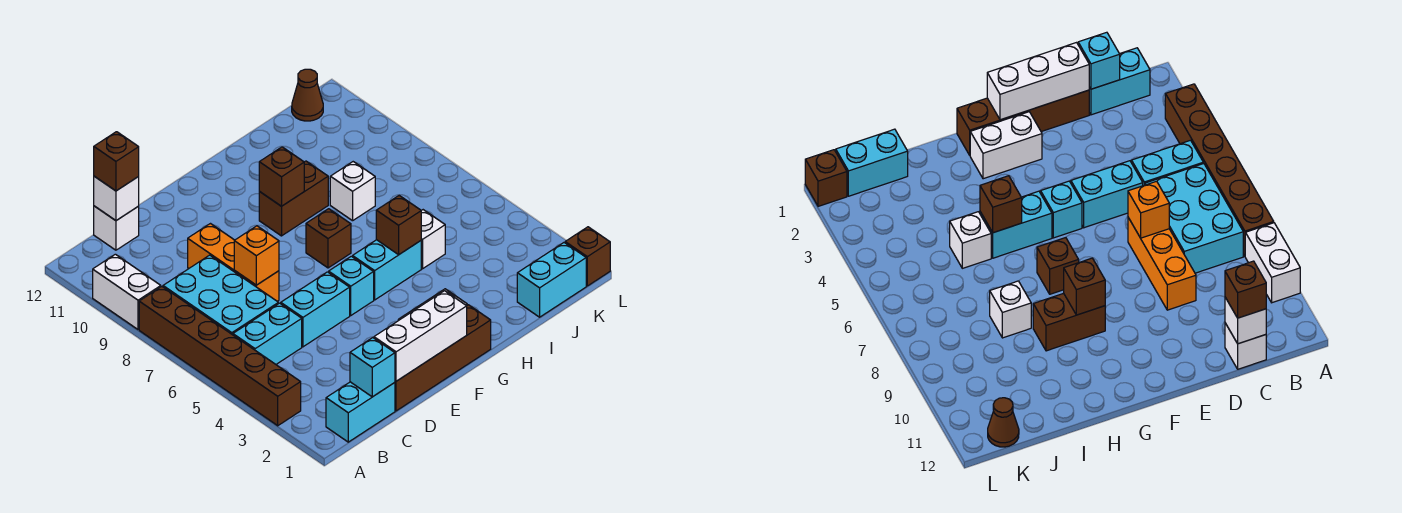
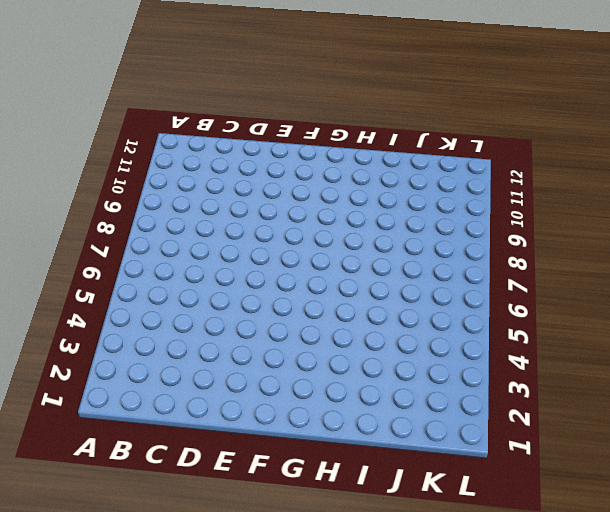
none -> brown 1x6 brick [139,287,301,426]
none -> white 1x2 brick [93,254,161,329]
none -> cyan 1x2 brick [326,382,395,442]

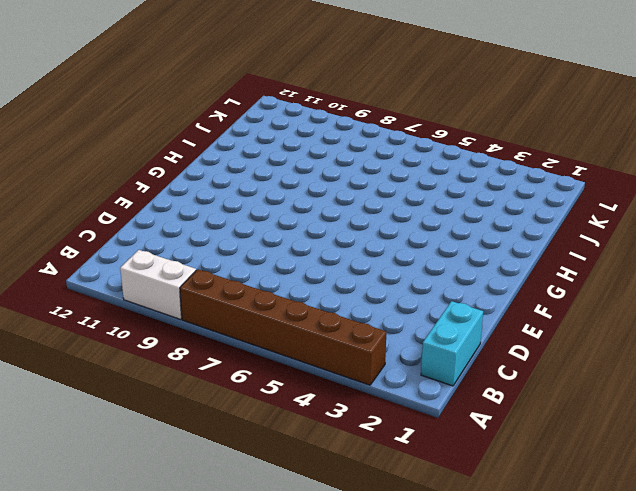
none -> cyan 1x2 brick [233,303,302,364]
none -> cyan 2x3 brick [163,255,279,335]
none -> white 1x1 brick [94,206,139,250]

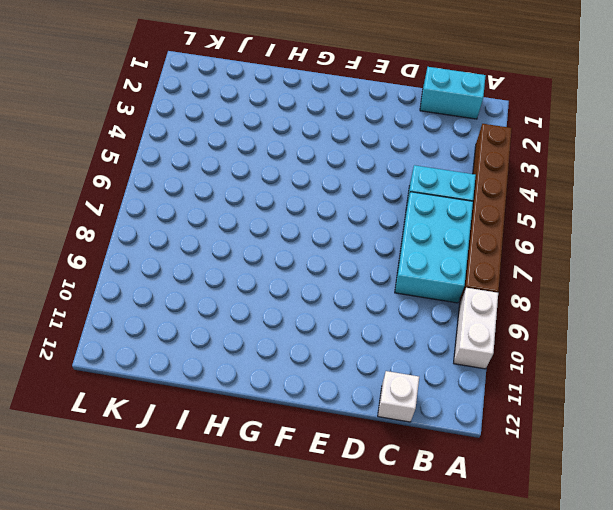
none -> brown 1x4 brick [395,305,491,411]
none -> cyan 1x2 brick [281,272,350,347]
none -> orange 1x3 brick [188,224,279,301]

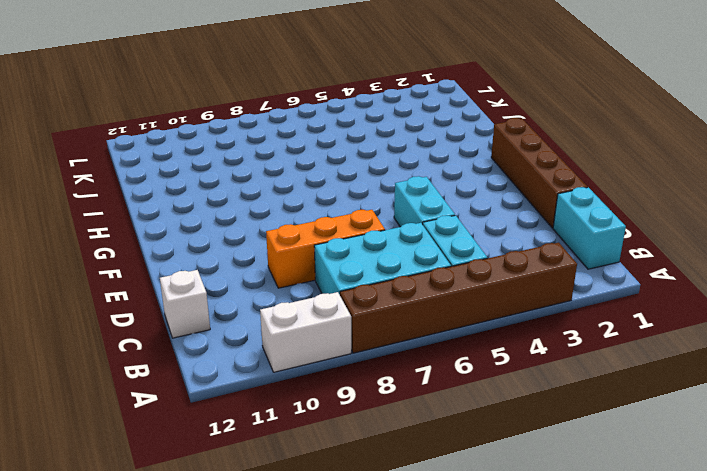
none -> white 1x2 brick [970,112,1042,179]
none -> cyan 1x1 brick [329,256,374,315]
none -> cyan 1x2 brick [353,240,421,300]

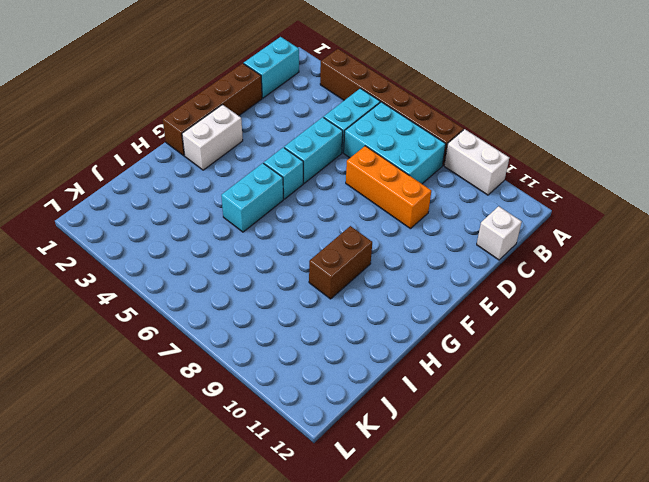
none -> brown 1x1 brick [306,209,351,268]
none -> white 1x1 brick [421,210,445,269]
none -> white 1x1 brick [330,162,375,221]

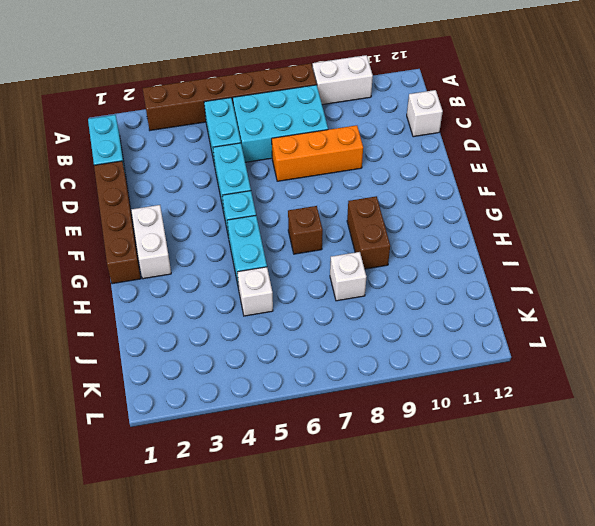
none -> cyan 1x2 brick [517,243,586,317]
none -> brown 1x1 cone [292,69,323,121]
none -> brown 1x1 brick [565,227,610,286]

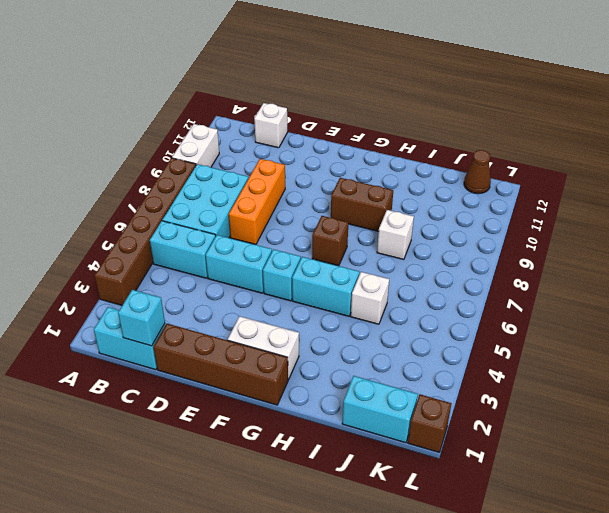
none -> white 1x1 brick [94,176,139,221]
none -> white 1x3 brick [374,291,467,381]
none -> orange 1x1 brick [234,226,279,285]

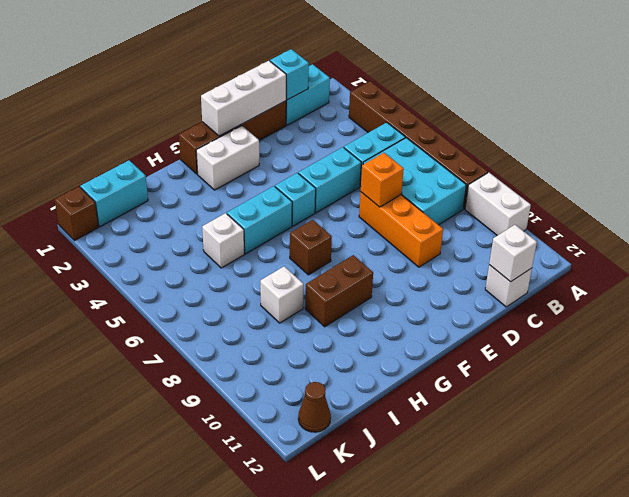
none -> brown 1x1 brick [259,147,304,206]
none -> brown 1x1 brick [376,196,421,255]
none -> brown 1x1 brick [94,132,139,191]

